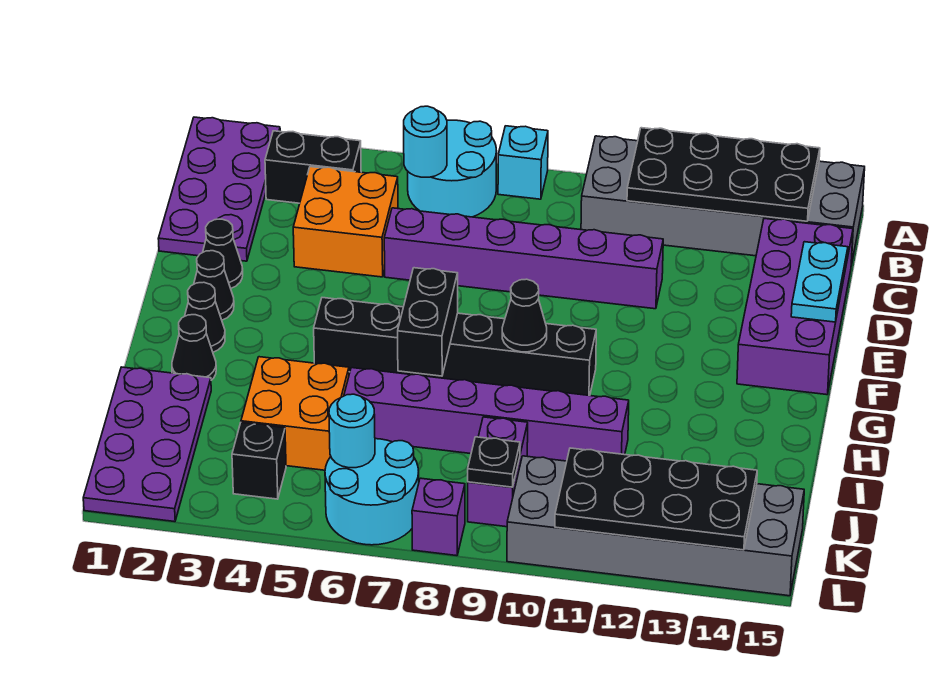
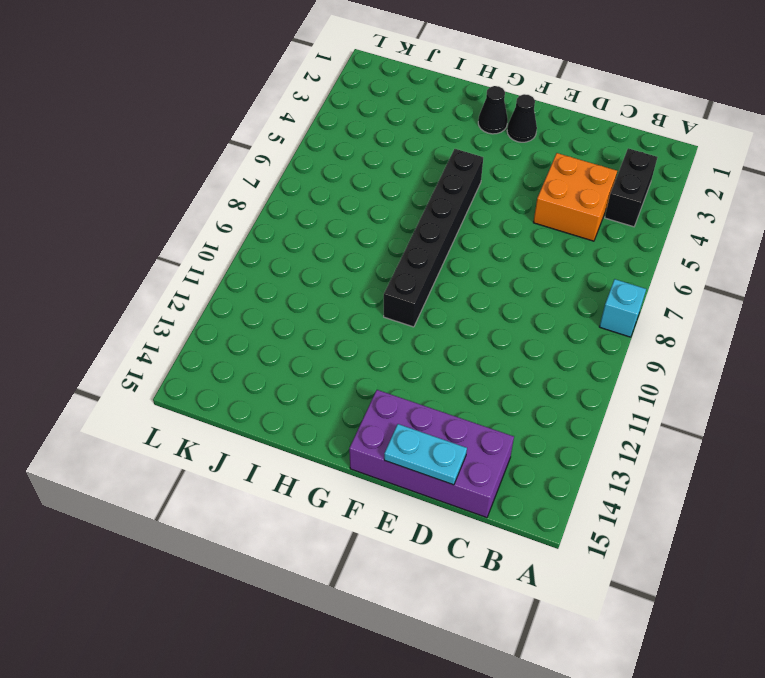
none -> purple 2x4 plate [158,117,280,261]
none -> cyan 2x2 round brick [408,120,497,217]
none -> grey 2x6 brick [581,136,865,265]

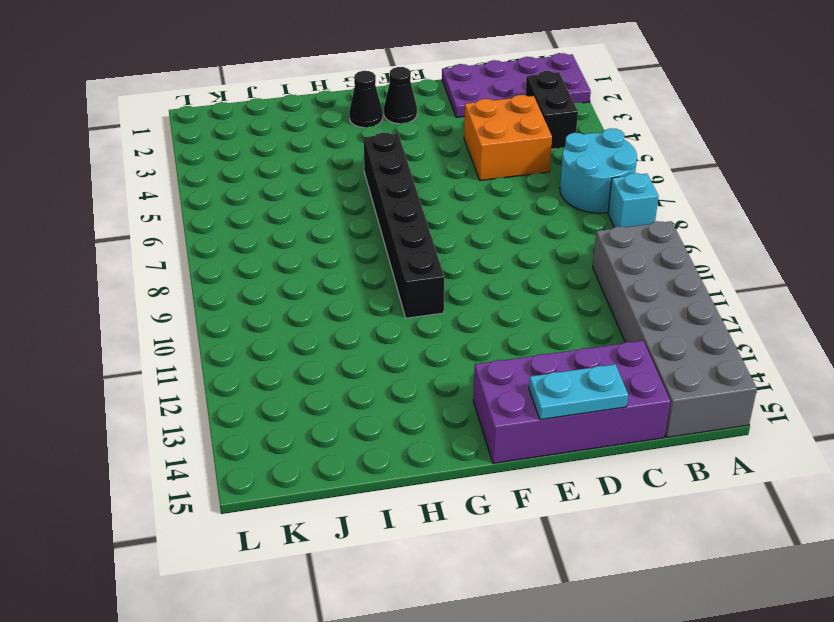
none -> purple 1x6 brick [384,208,663,309]
none -> black 1x1 cone [203,219,243,288]
none -> black 1x1 cone [172,315,216,380]

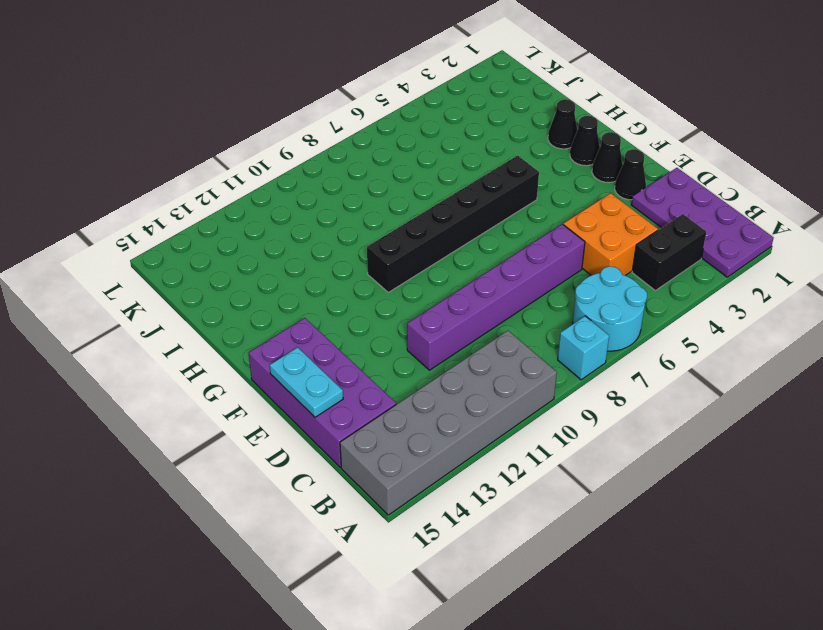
none -> purple 2x4 plate [83,367,211,522]
none -> orange 2x2 brick [241,357,349,470]
none -> purple 1x6 brick [344,368,629,461]

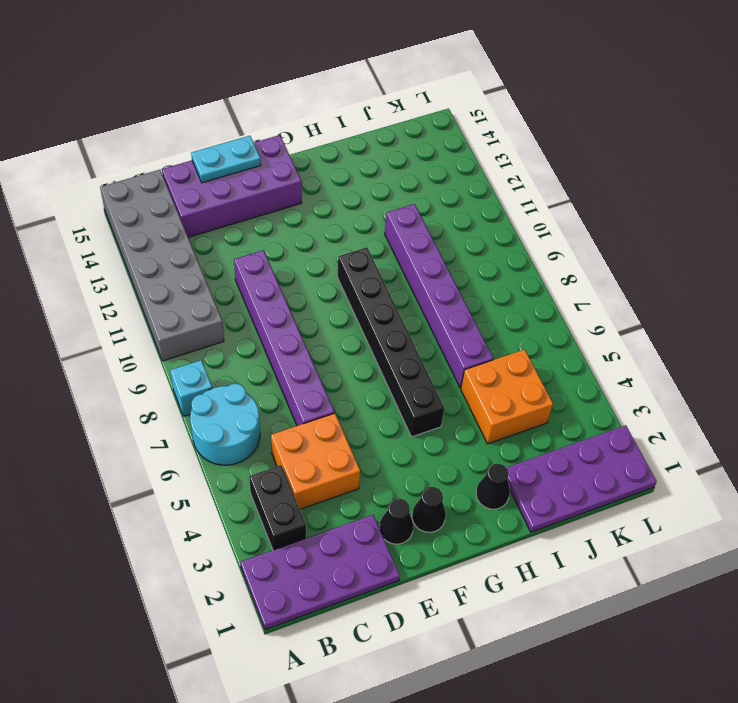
none -> black 1x1 cone [185,282,225,352]
none -> purple 1x2 brick [468,417,528,527]
none -> black 1x1 brick [232,423,286,499]

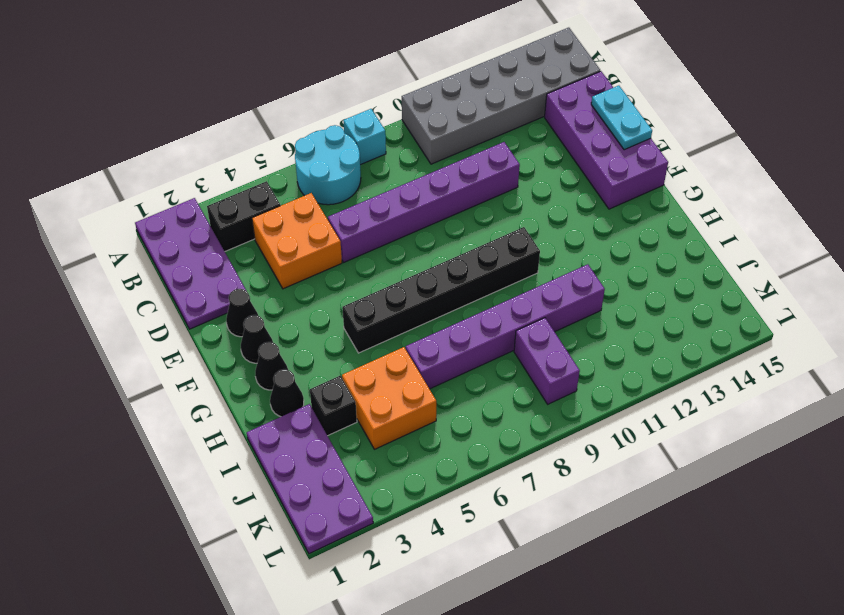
black 1x1 brick [310,376,357,436] -> black 1x1 brick moved to [232,423,286,499]
none -> cyan 2x2 round brick [325,439,419,545]
none -> grey 2x6 brick [507,456,804,596]
none -> purple 1x1 brick [412,478,465,556]

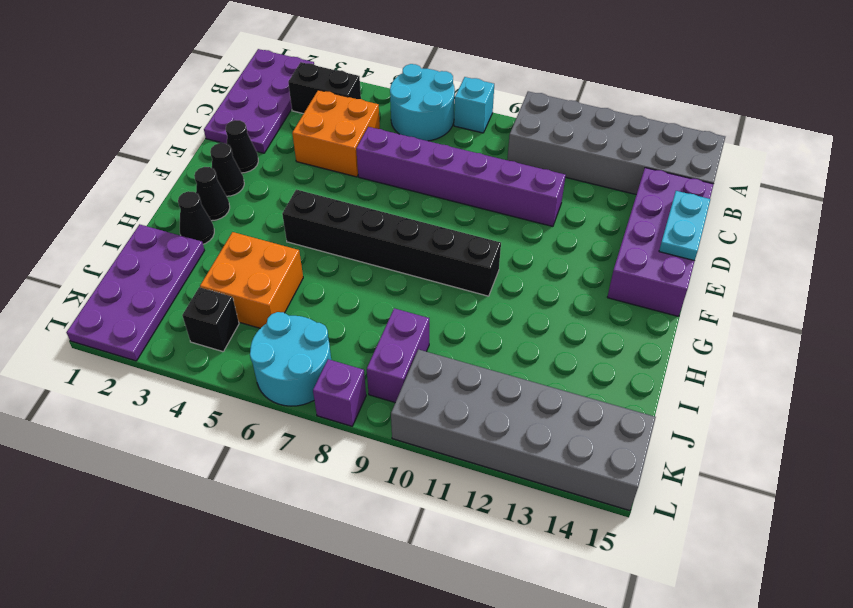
none -> purple 1x6 brick [344,368,629,461]
none -> black 2x4 plate [627,128,820,221]
none -> cyan 1x1 round brick [404,106,447,177]

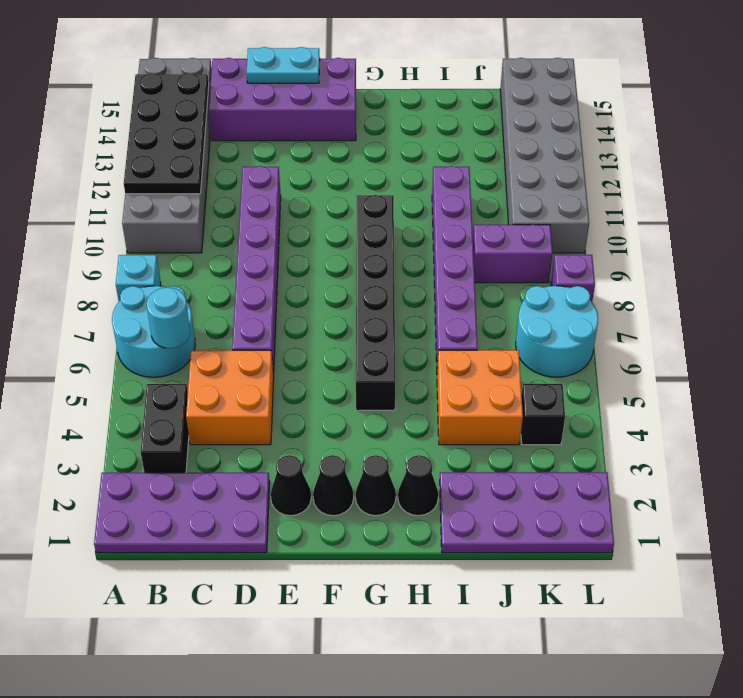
none -> black 1x2 brick [398,268,458,376]
none -> black 1x1 cone [502,279,547,352]
none -> cyan 1x1 round brick [329,394,375,468]

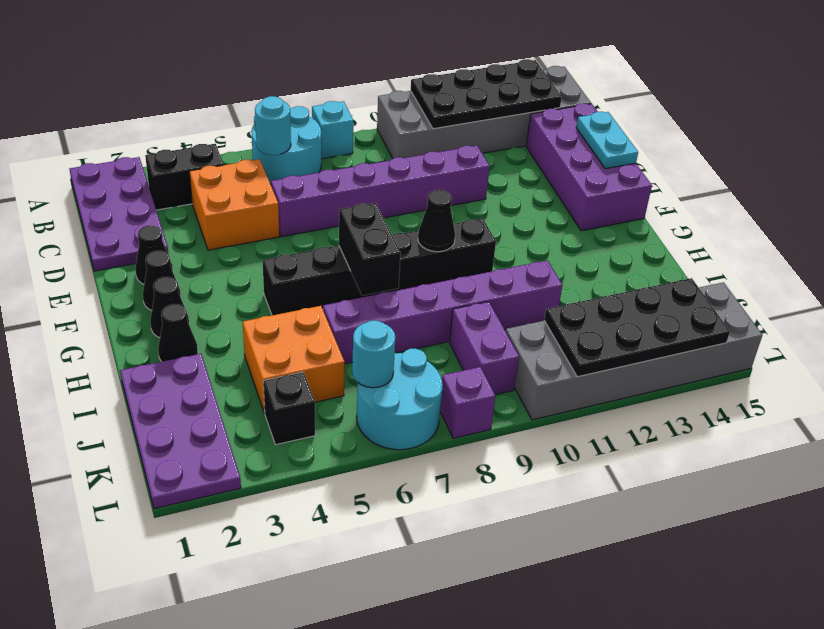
none -> black 1x1 plate [468,437,520,487]

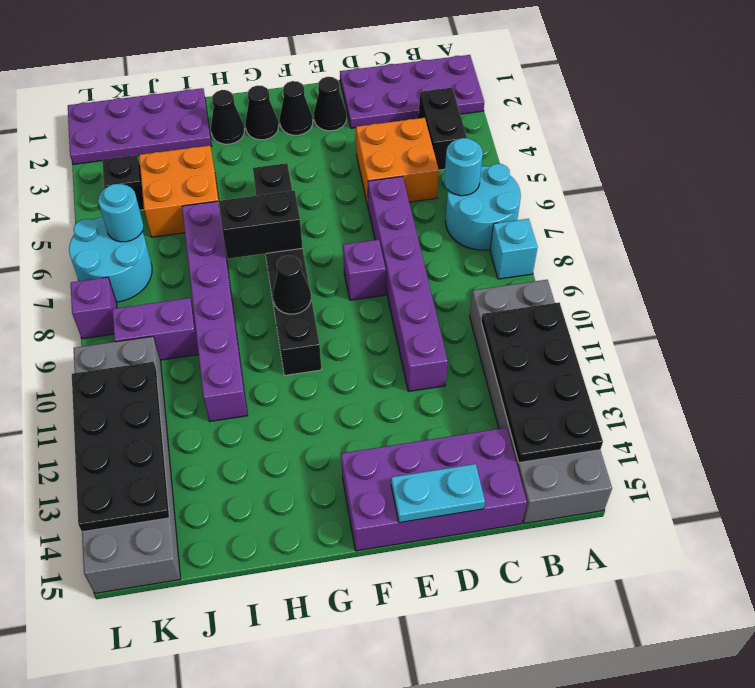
purple 1x1 brick [343,240,386,300] -> none
none -> black 1x1 plate [468,437,520,487]

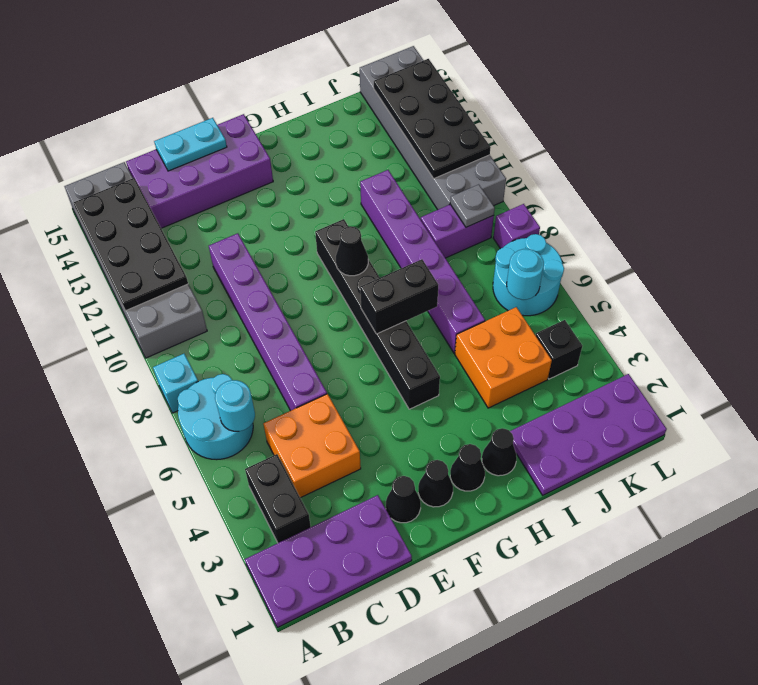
grey 1x1 plate [450,184,495,227] -> black 1x1 plate [468,437,520,487]

